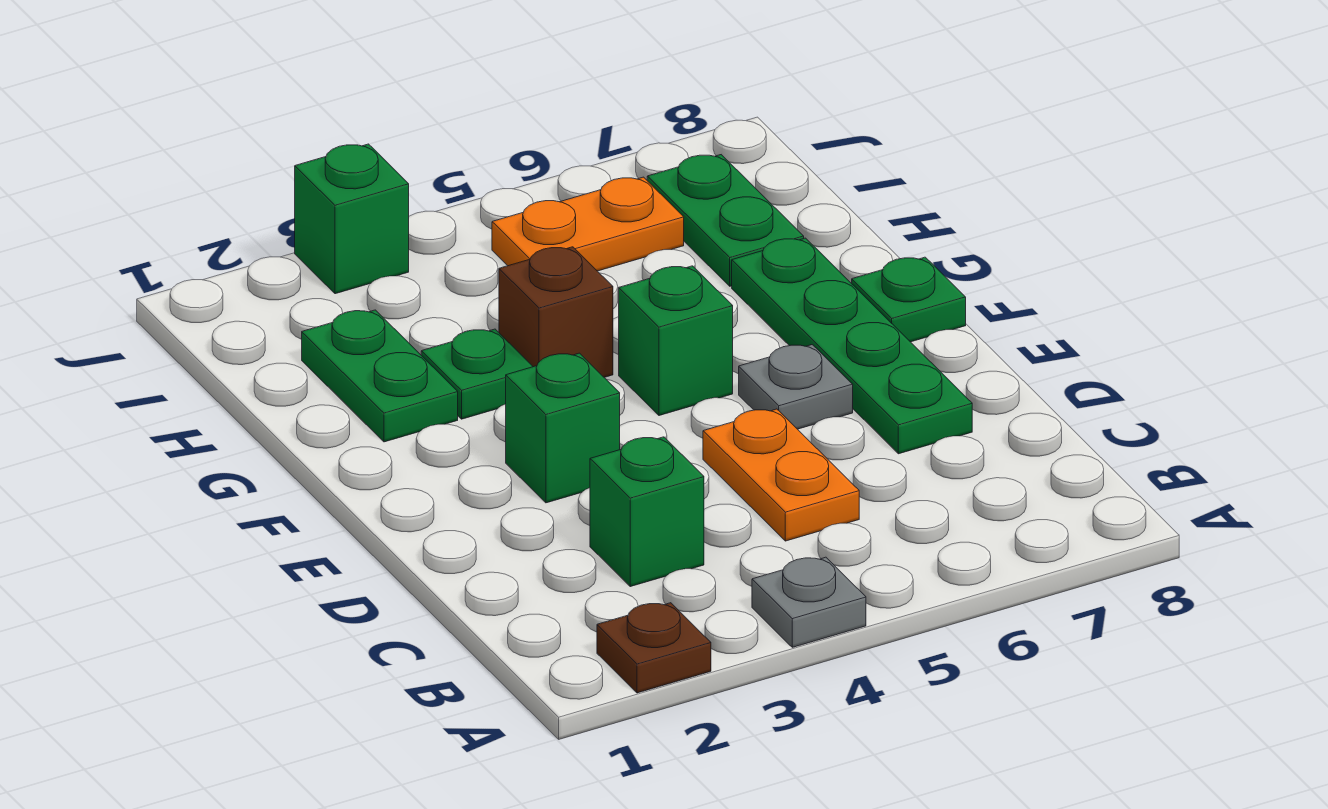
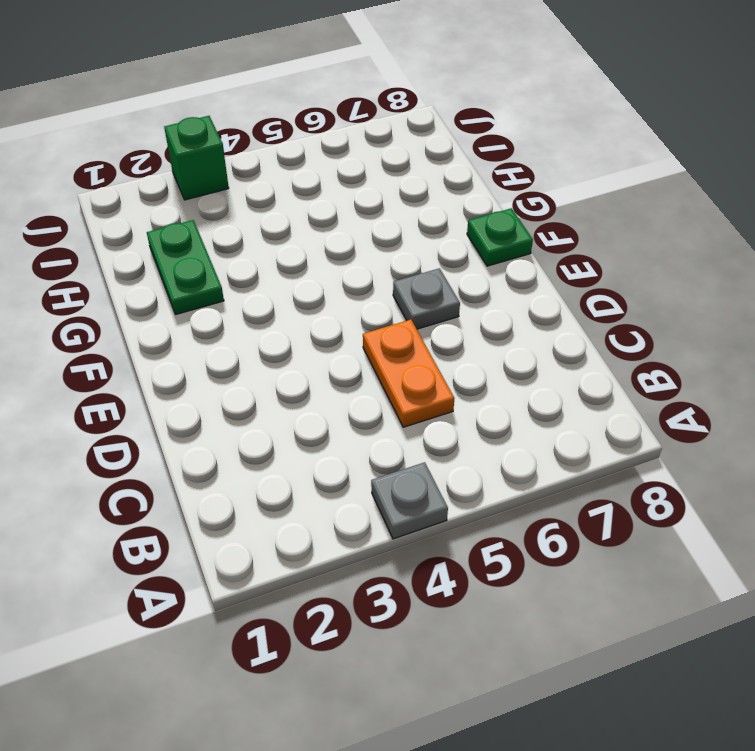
none -> brown 1x1 plate [597,603,711,693]
none -> green 1x1 brick [590,437,704,587]
none -> green 1x4 plate [732,238,972,454]

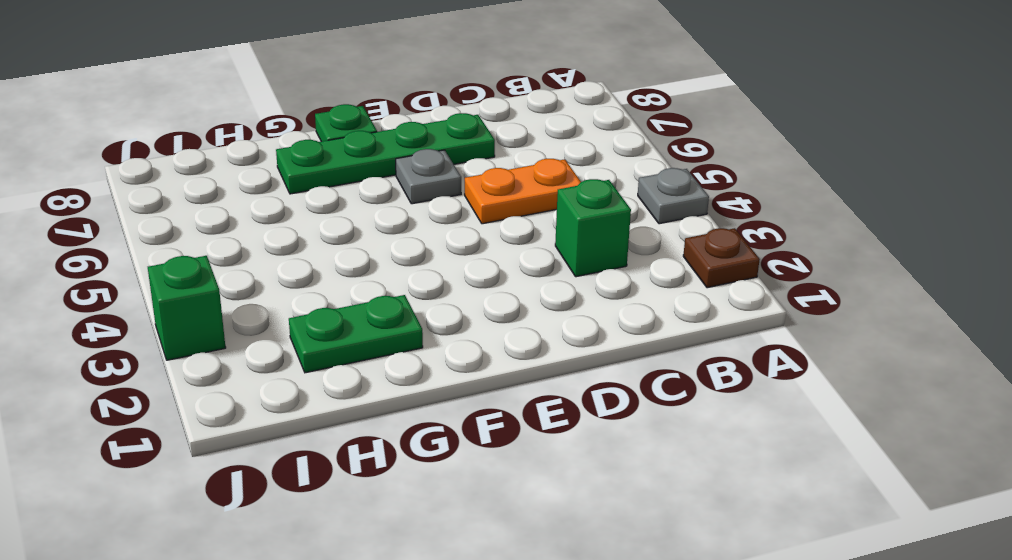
none -> green 1x1 brick [506,353,620,503]
none -> green 1x1 brick [619,266,733,416]
none -> green 1x1 plate [421,329,533,419]

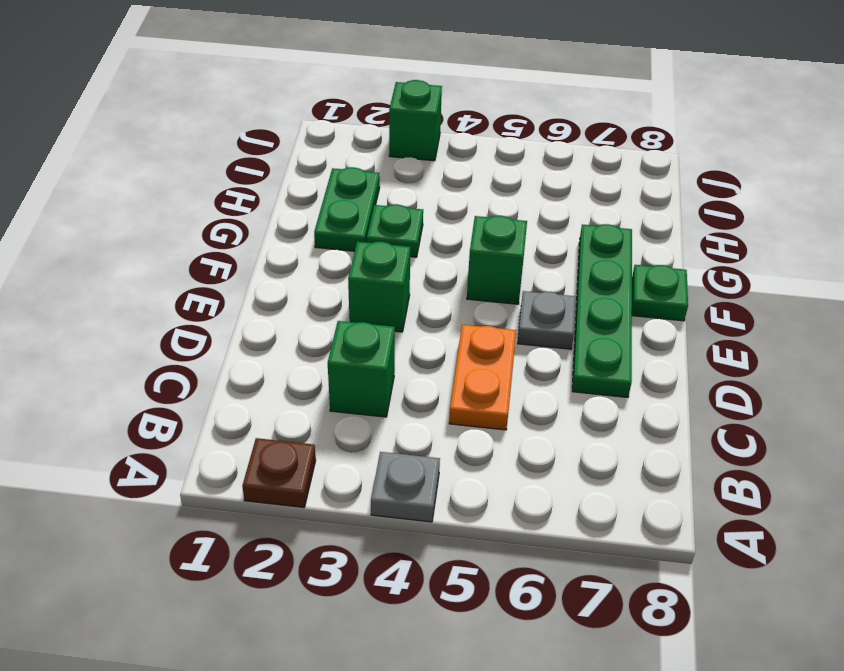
none -> brown 1x1 brick [499,247,613,377]
none -> green 1x2 plate [647,155,804,286]
none -> orange 1x2 plate [492,177,684,271]

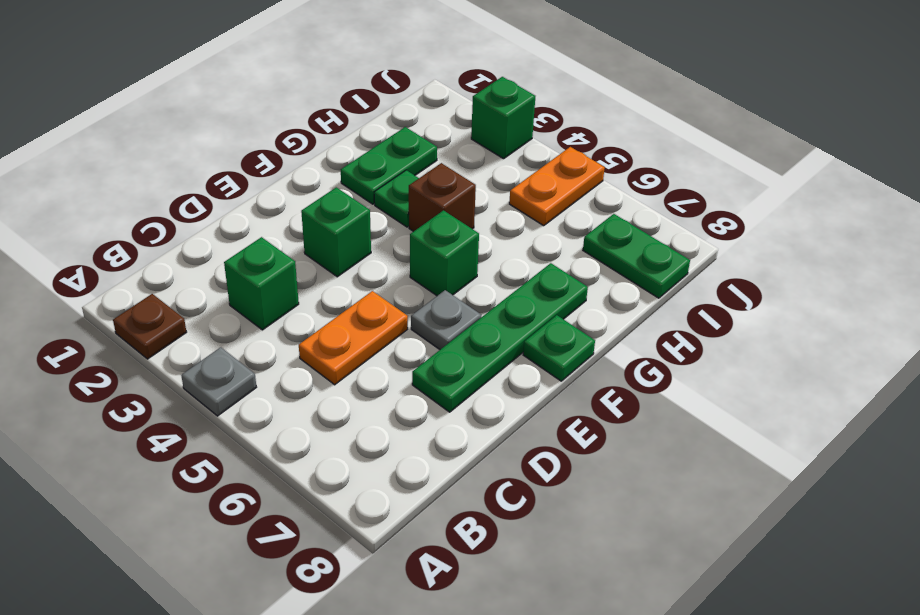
orange 1x2 plate [509,147,605,226] -> orange 1x2 plate turned to [492,177,684,271]
green 1x2 plate [583,214,690,298] -> green 1x2 plate turned to [647,155,804,286]

